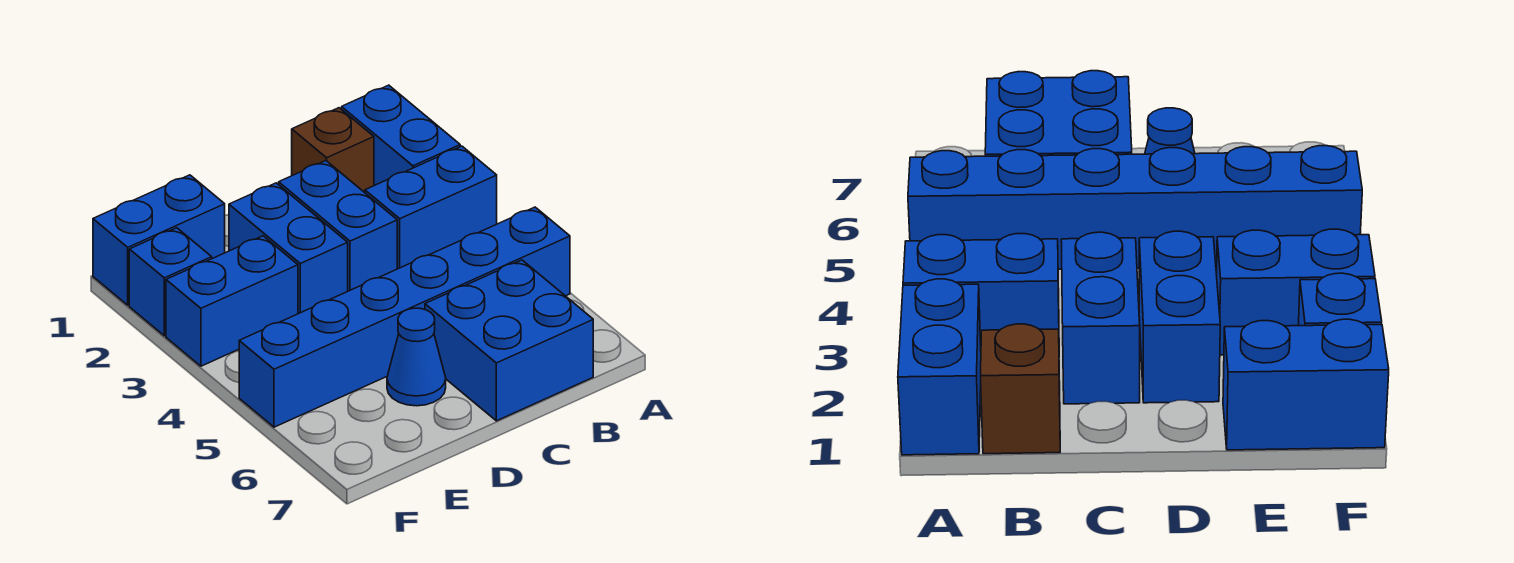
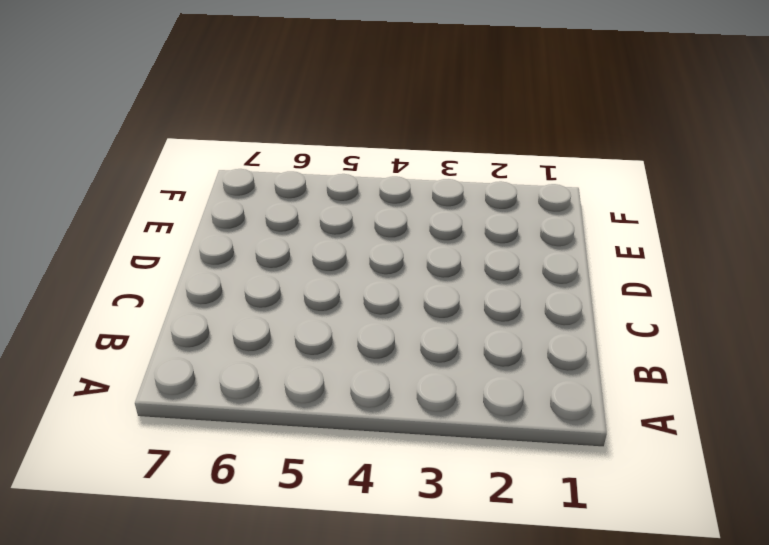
none -> blue 1x2 brick [342,85,460,186]
none -> blue 1x2 brick [365,146,497,269]

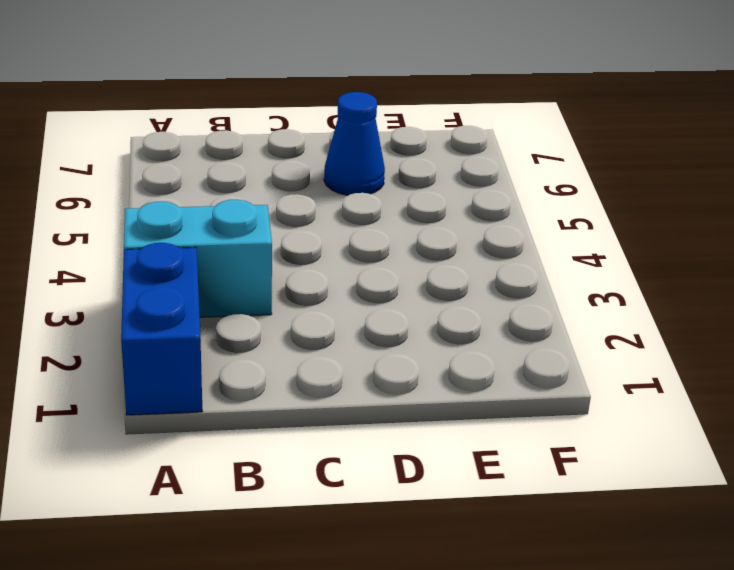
cyan 1x2 brick [124,200,272,317] -> blue 1x2 brick [365,146,497,269]
none -> blue 1x6 brick [239,207,570,427]
none -> brown 1x1 brick [292,108,374,193]

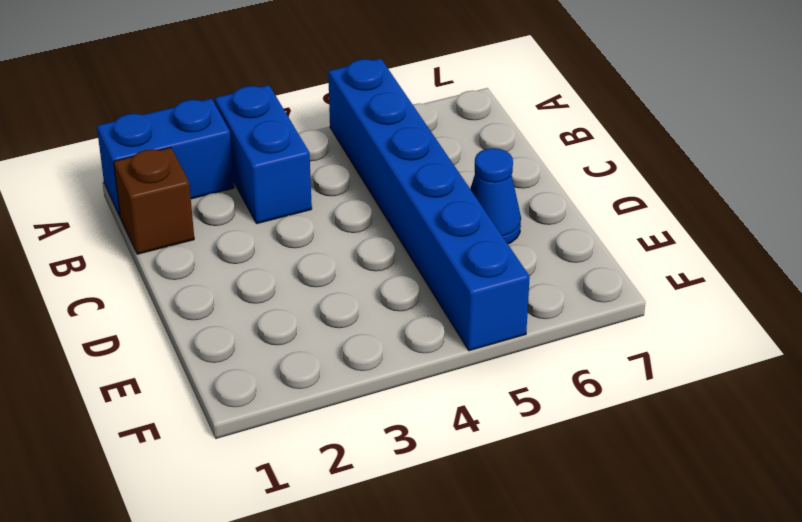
none -> blue 2x2 brick [425,260,593,421]
none -> blue 1x2 brick [279,161,397,291]

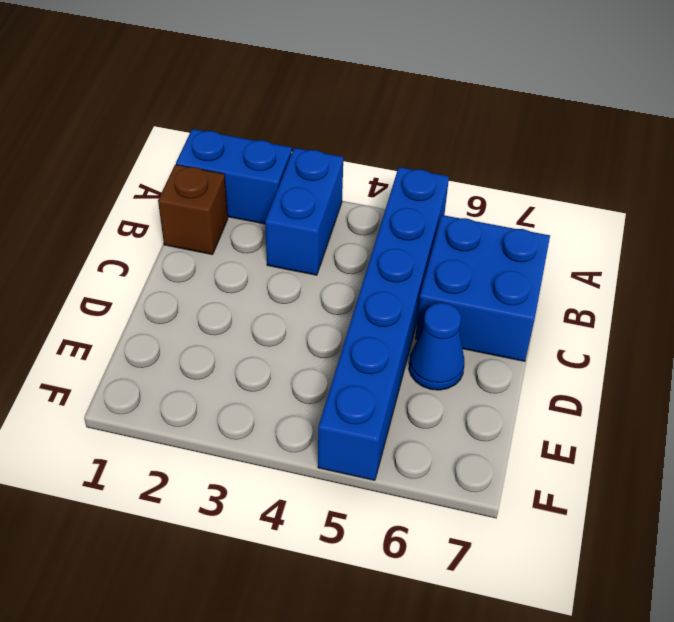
none -> blue 1x2 brick [279,161,397,291]
none -> blue 1x2 brick [229,183,348,314]

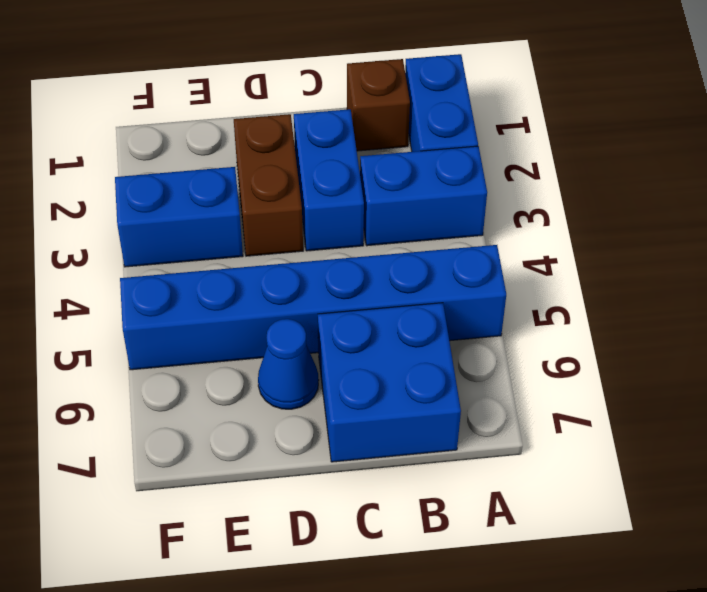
brown 1x2 brick [234,114,303,256] -> blue 1x2 brick [229,183,348,314]
none -> blue 1x2 brick [93,175,225,305]
none -> blue 1x1 brick [129,228,212,336]

